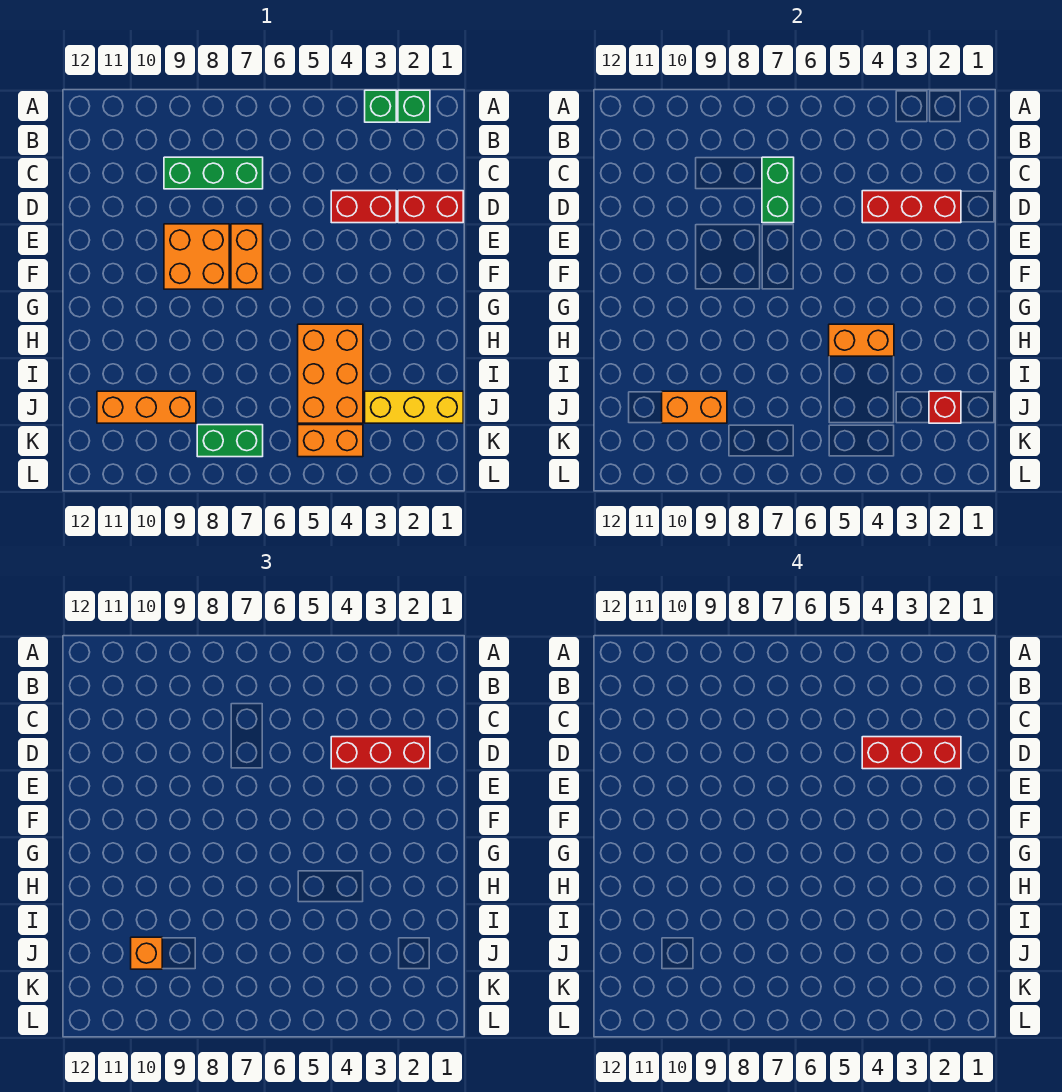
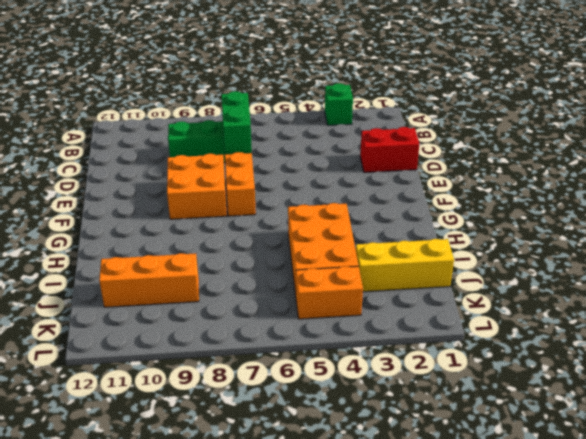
none -> green 1x1 brick [398,90,430,122]
none -> red 1x2 brick [331,191,396,223]
none -> green 1x2 brick [197,425,263,457]

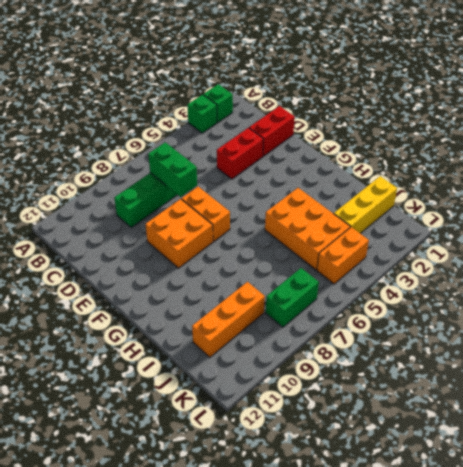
none -> red 1x3 brick [862,191,961,223]
none -> orange 1x2 brick [829,324,894,356]
none -> red 1x1 brick [929,391,961,423]

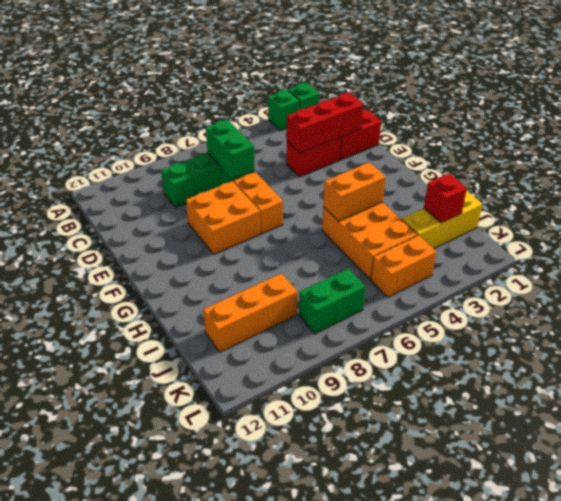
none -> orange 1x2 brick [662,391,727,423]
none -> red 1x3 brick [331,737,430,769]
none -> orange 1x1 brick [131,937,162,969]

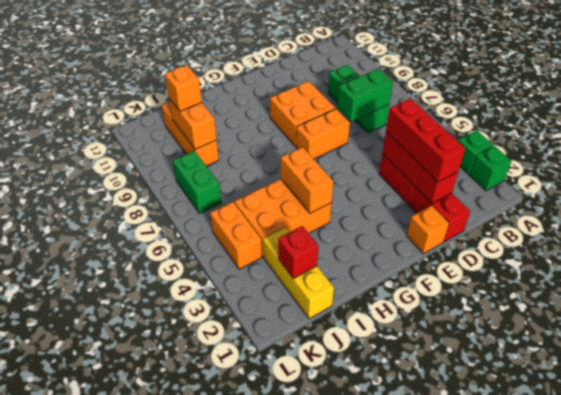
orange 1x1 brick [407,206,449,254] -> none
none -> red 1x3 brick [862,737,961,769]

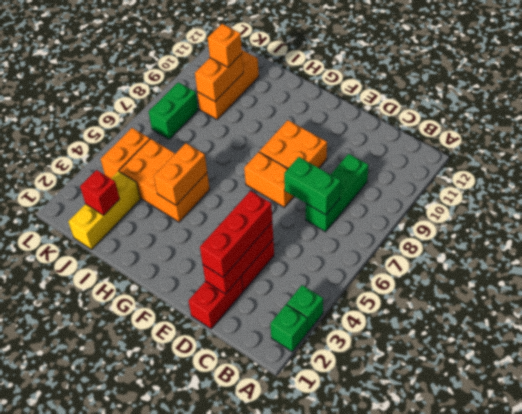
none -> red 1x3 brick [862,737,961,769]

